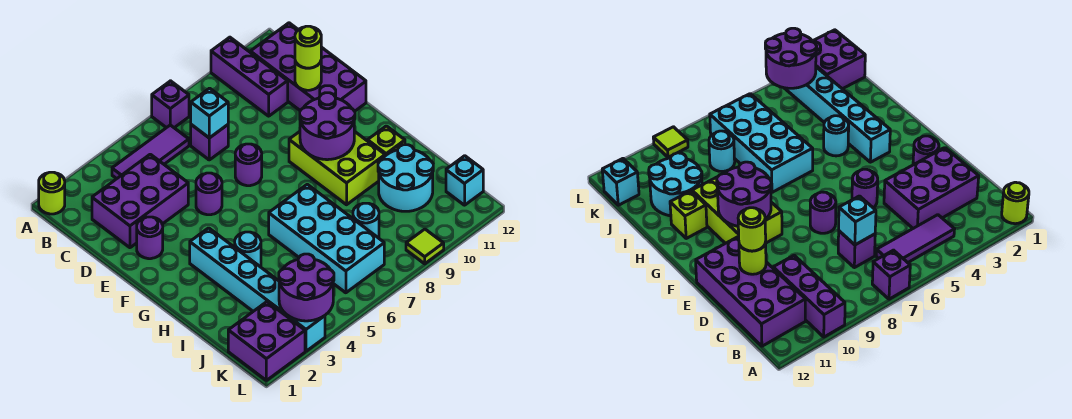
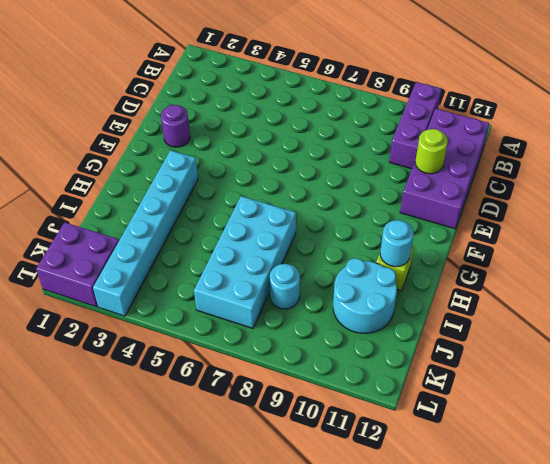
cyan 1x1 round brick [380,220,414,267] -> cyan 1x1 round brick moved to [235,232,261,266]
none -> lime 1x1 round brick [39,172,65,214]
none -> purple 1x1 brick [152,81,189,128]
none -> purple 1x3 tile [112,125,189,179]

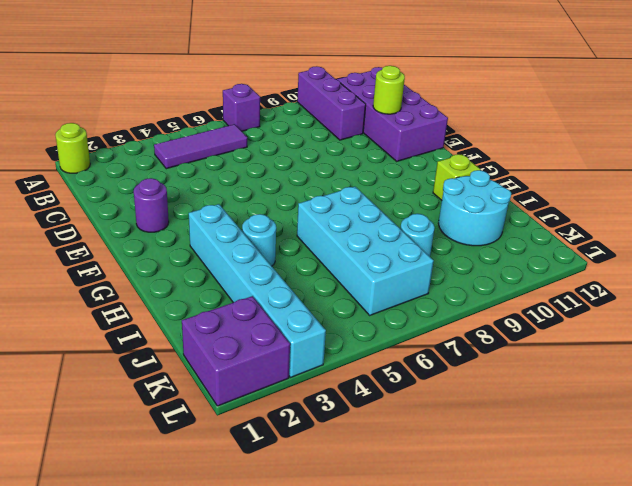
none -> purple 2x3 brick [92,154,188,248]
none -> purple 1x1 brick [191,125,228,160]
none -> purple 1x1 round brick [196,173,222,215]

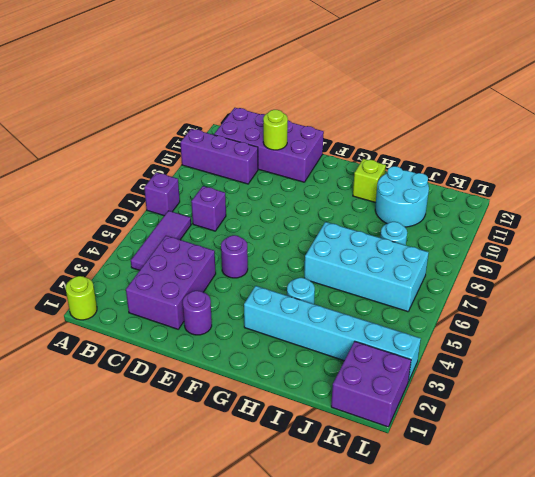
none -> purple 1x1 round brick [235,144,262,186]
none -> lime 2x3 brick [289,131,385,205]
none -> cyan 1x1 brick [446,156,483,205]

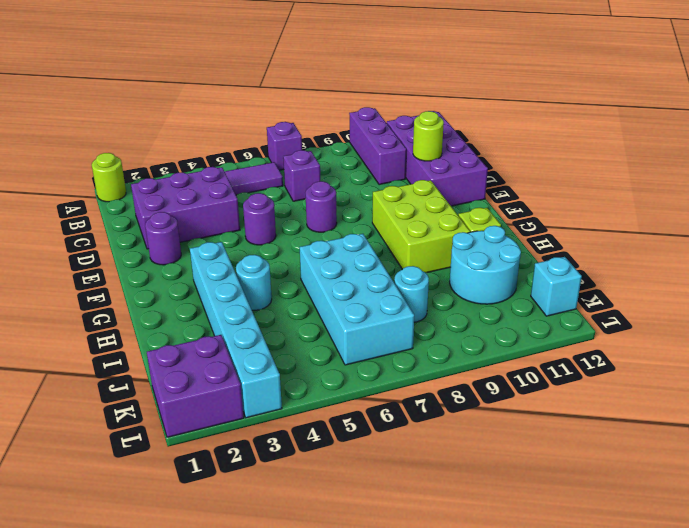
none -> lime 1x1 tile [406,229,444,264]
none -> cyan 1x1 brick [191,88,228,138]
none -> purple 2x2 round brick [300,93,355,160]

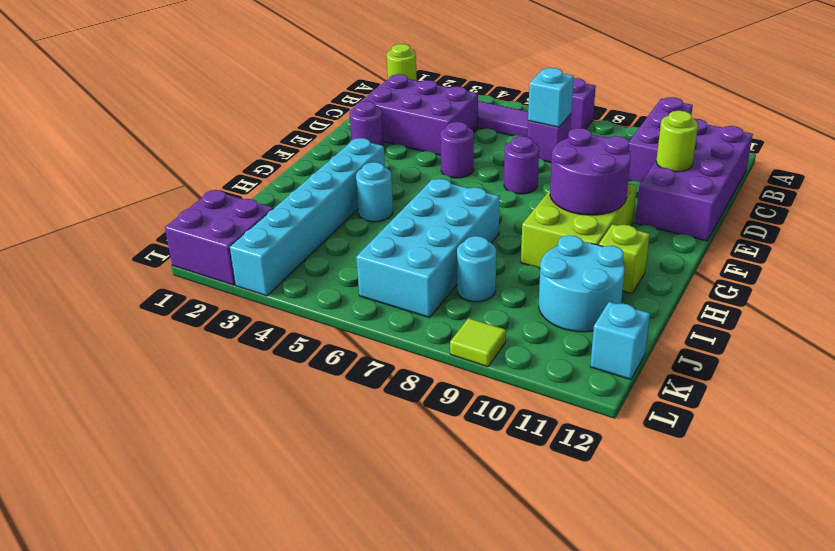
none -> purple 2x2 round brick [279,254,334,321]
none -> lime 1x1 round brick [295,26,321,68]

